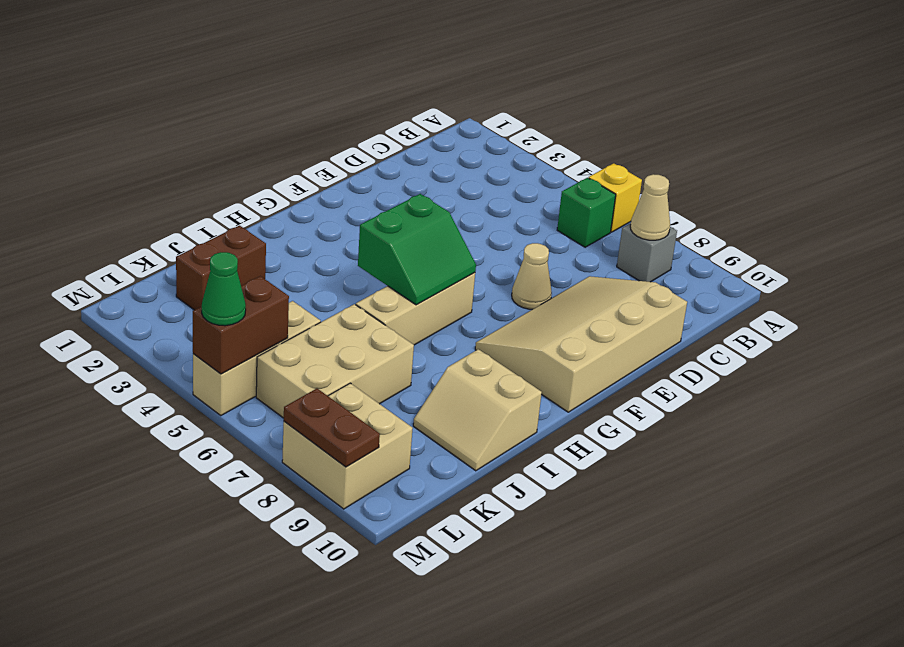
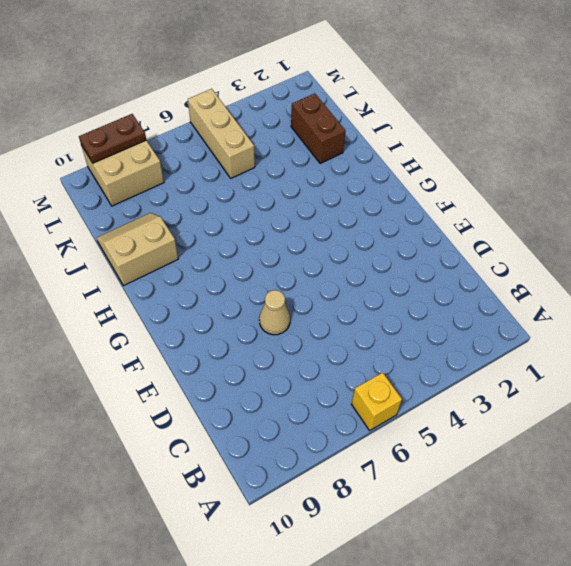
none -> green 1x1 brick [557,178,616,247]
none -> grey 1x1 brick [617,223,677,282]
none -> tan 3x4 slope [475,276,687,412]

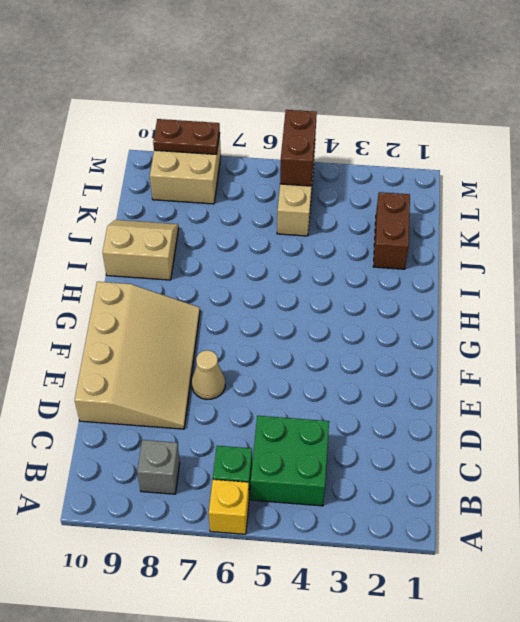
green 2x2 brick [251,416,329,506] -> none
none -> tan 1x3 brick [356,273,475,345]
none -> tan 2x3 brick [256,304,414,418]
none -> tan 1x1 cone [630,174,670,240]

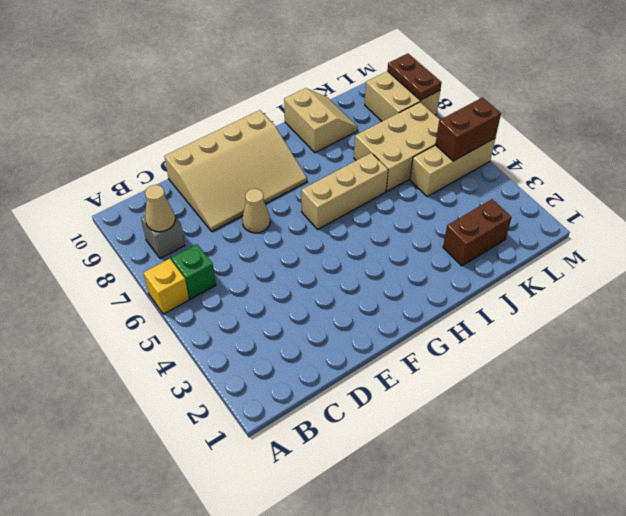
none -> green 2x2 slope [358,194,476,305]
none -> green 1x1 cone [202,252,246,326]

